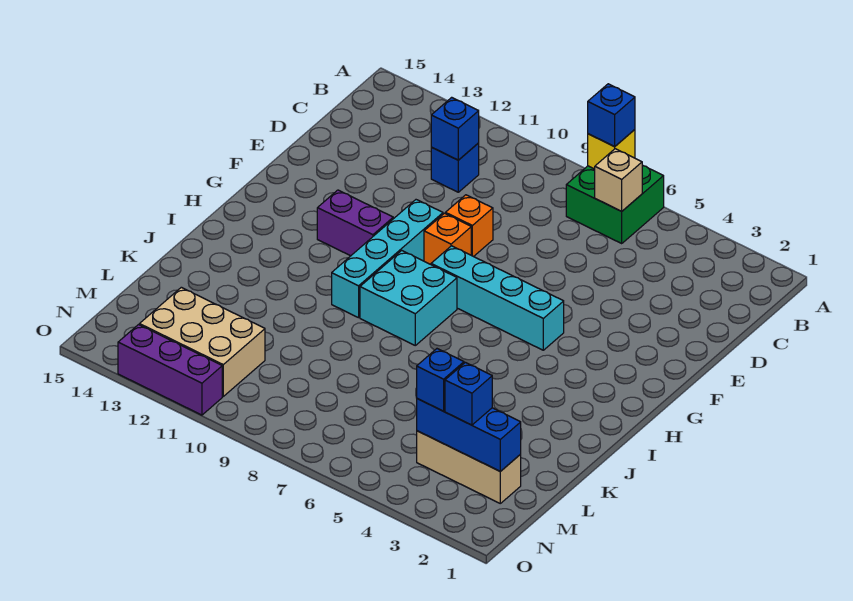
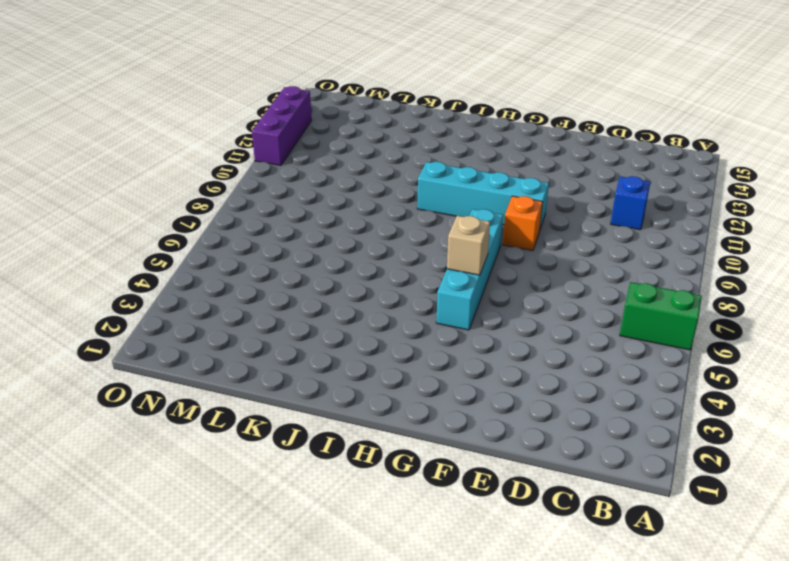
green 1x2 brick [620,282,702,350] -> green 2x2 brick [566,166,664,243]
tan 1x1 brick [447,216,490,275] -> tan 1x1 brick moved to [595,149,643,211]
none -> orange 1x1 brick [445,195,493,257]
none -> purple 1x2 brick [317,190,393,256]
none -> cyan 2x2 brick [360,251,457,345]

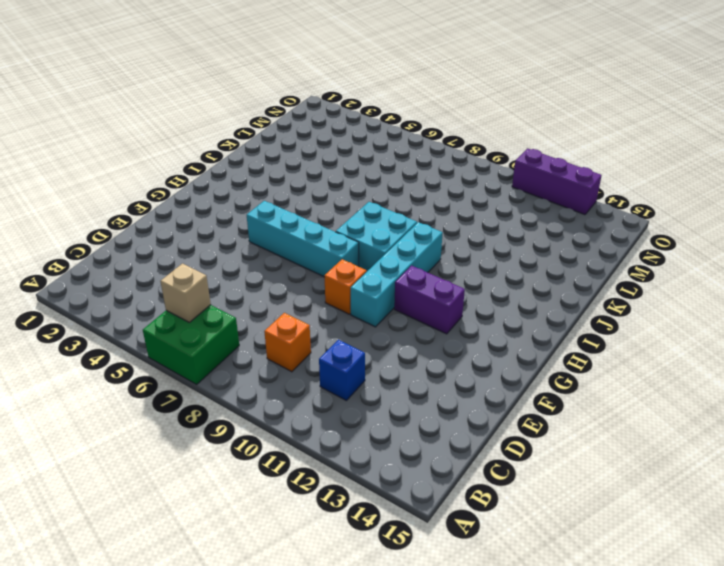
orange 1x1 brick [264,313,311,372] -> orange 1x1 brick moved to [445,195,493,257]
none -> tan 1x3 brick [417,431,521,503]
none -> tan 2x3 brick [140,287,265,396]
none -> yellow 1x1 brick [588,130,635,169]

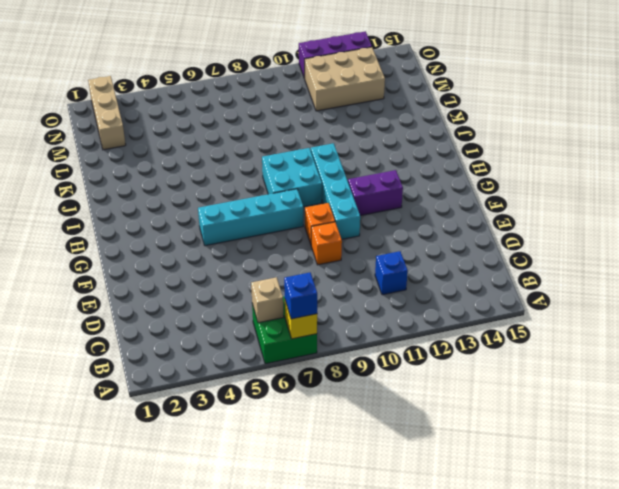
tan 1x3 brick [88,76,126,150] -> tan 1x3 brick turned to [417,431,521,503]
none -> blue 1x1 brick [431,97,479,160]
none -> blue 1x3 brick [417,399,521,471]
none -> blue 1x1 brick [445,362,492,425]

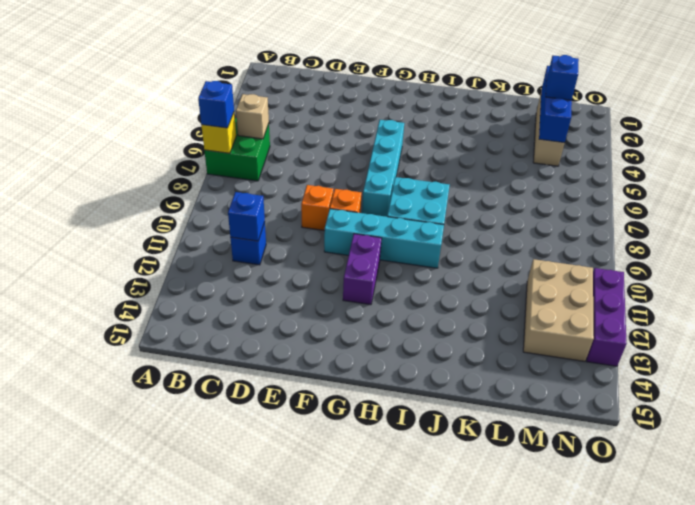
none -> blue 1x1 brick [417,349,464,411]

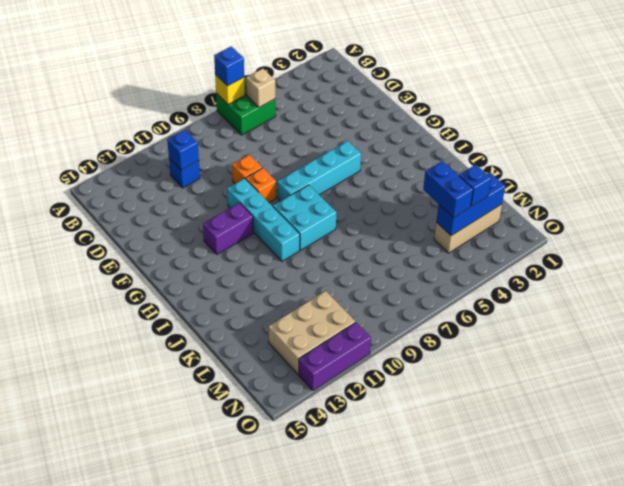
blue 1x2 brick [423,161,473,218] -> blue 1x1 brick [417,349,464,411]

